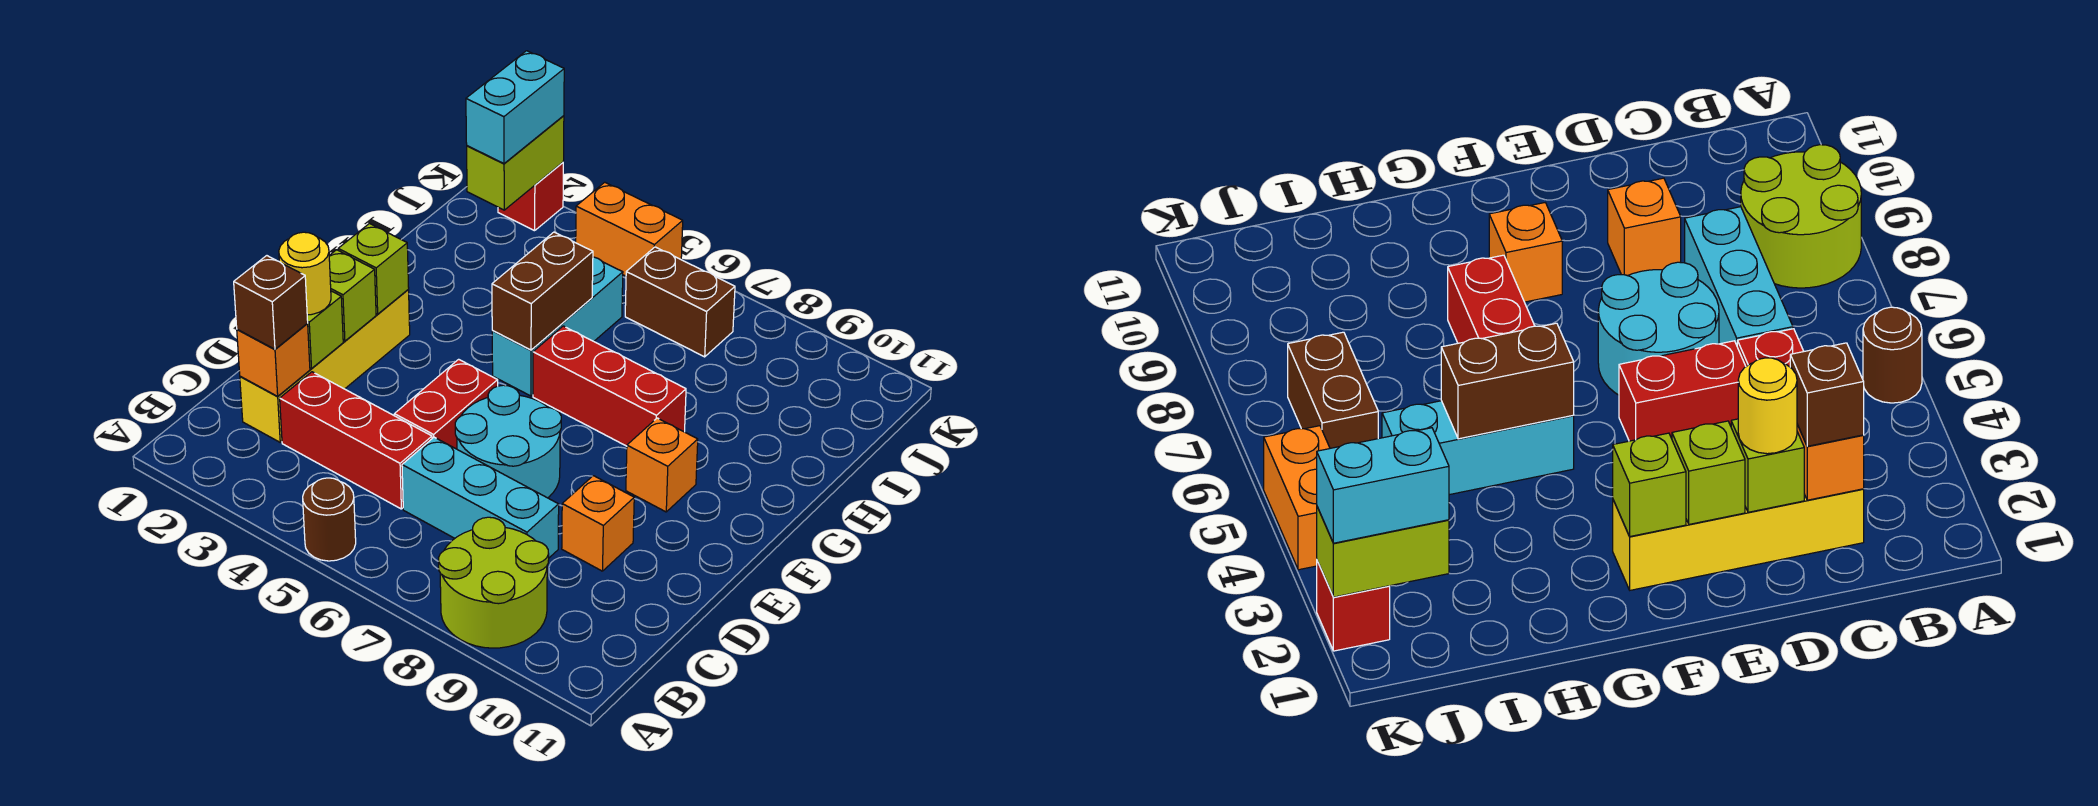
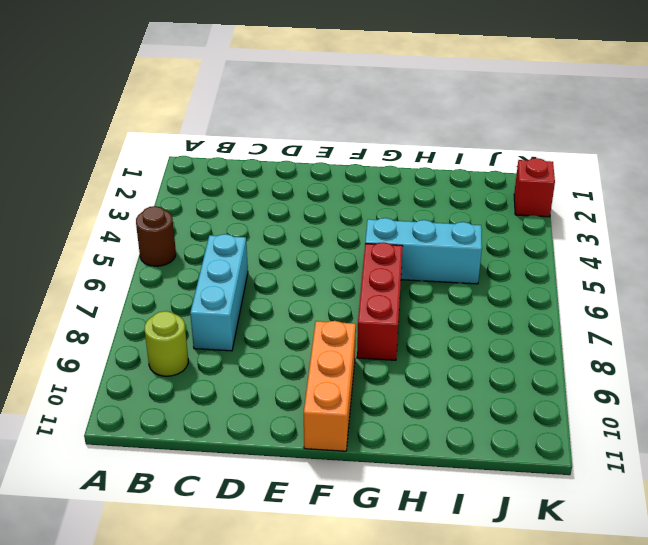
lime 1x1 round brick [144,311,188,376] -> lime 2x2 round brick [439,517,549,648]
orange 1x3 brick [304,321,356,451] -> orange 1x1 brick [626,418,698,512]
none -> yellow 1x4 brick [240,290,410,442]
none -> red 1x3 brick [280,372,432,509]
none -> red 1x2 brick [394,359,498,449]

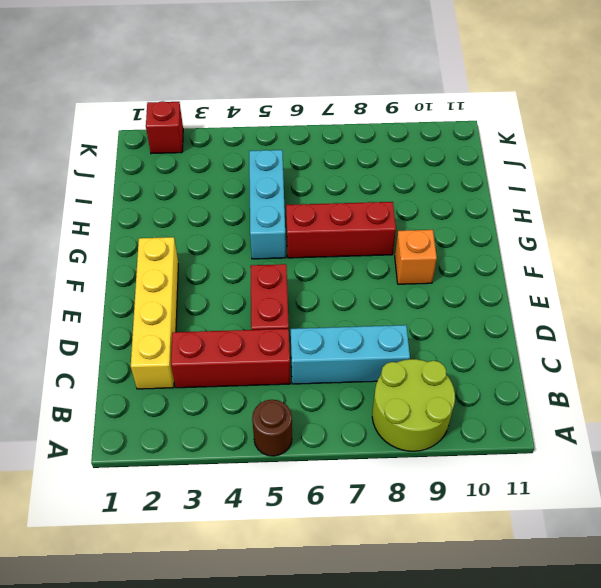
none -> cyan 2x2 round brick [455,385,561,498]
none -> orange 1x1 brick [562,476,634,571]
none -> brown 1x2 brick [625,247,735,357]

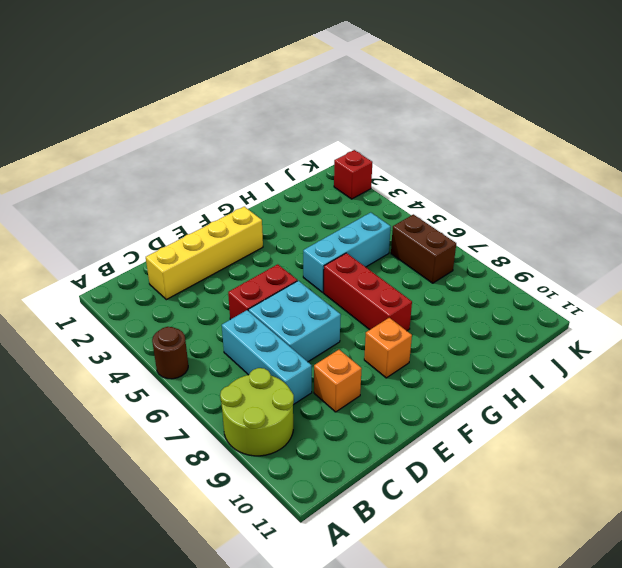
cyan 2x2 brick [248,281,341,362] -> cyan 2x2 round brick [455,385,561,498]
none -> red 1x3 brick [280,372,432,509]
none -> orange 1x2 brick [576,182,683,276]
none -> orange 1x1 brick [237,323,310,396]

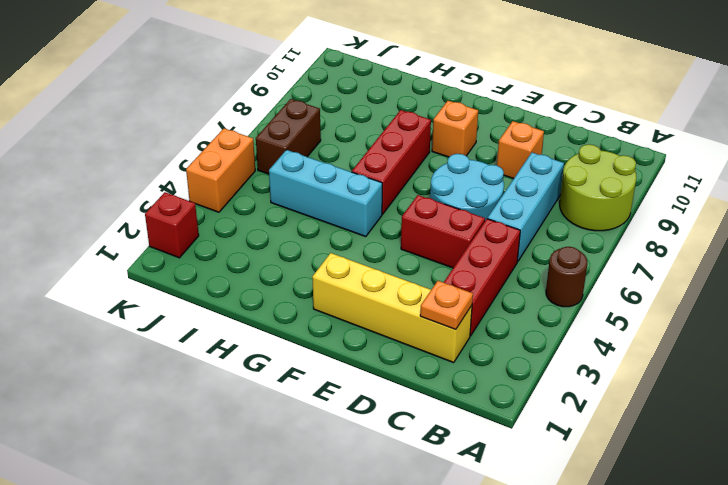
orange 1x1 plate [420,281,473,330] -> orange 1x1 brick [237,323,310,396]
none -> lime 1x1 brick [307,291,343,369]
none -> lime 1x1 brick [329,250,376,341]
none -> lime 1x1 brick [338,224,409,314]

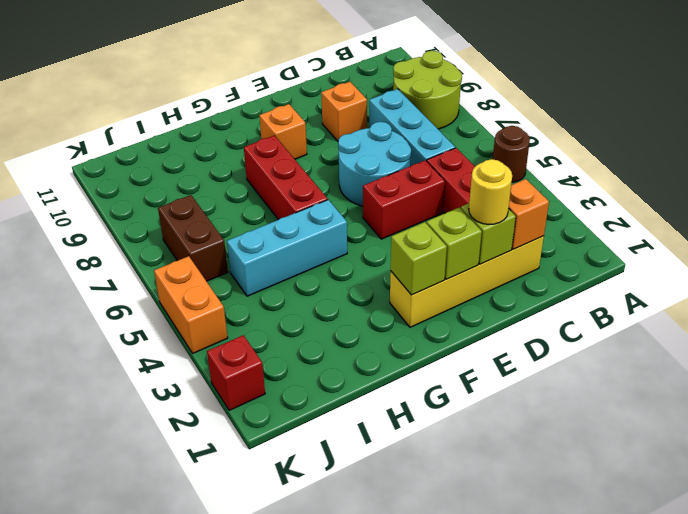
none -> brown 1x2 brick [492,232,593,350]
none -> lime 1x2 brick [467,116,564,210]
none -> brown 1x1 brick [234,256,308,349]

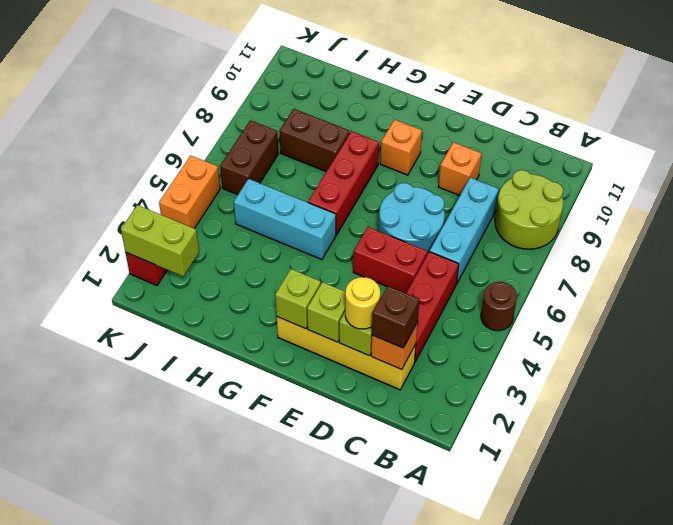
brown 1x2 brick [280,109,350,171] -> brown 1x2 brick moved to [492,232,593,350]
none -> cyan 1x2 brick [466,51,564,163]

